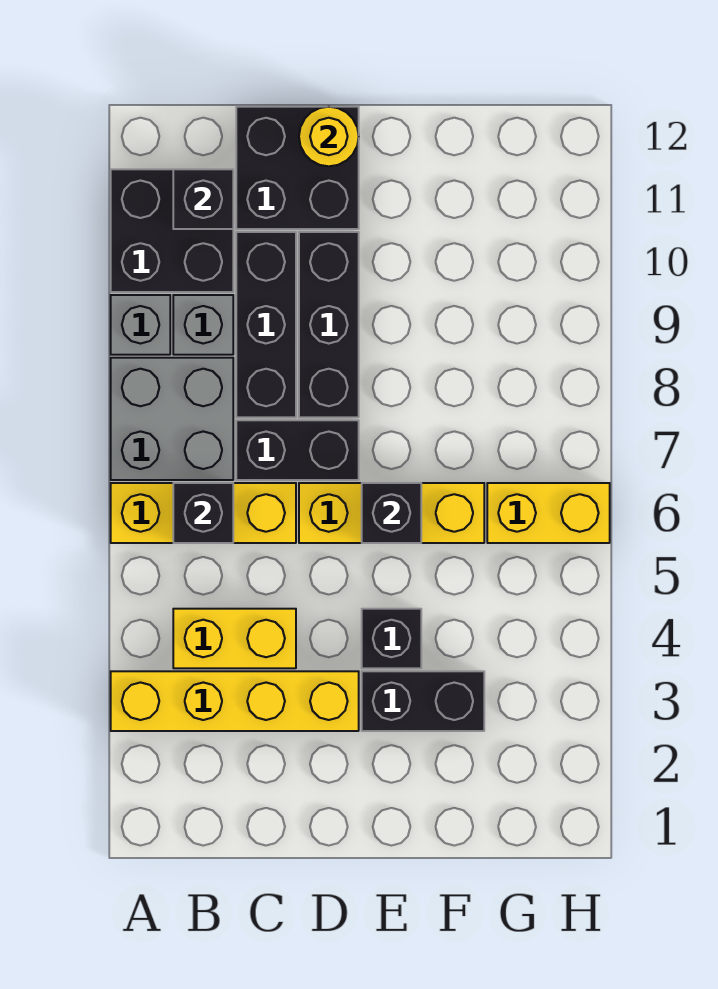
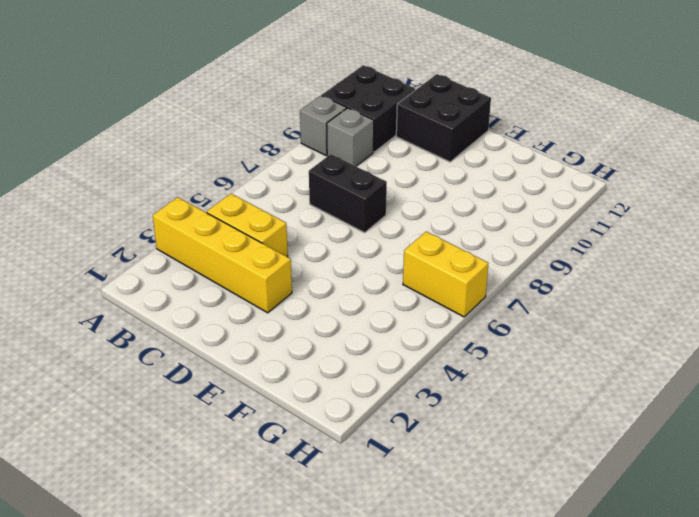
none -> yellow 1x3 brick [111,483,296,543]
none -> grey 2x2 brick [111,358,233,480]
none -> black 1x3 brick [236,232,296,417]

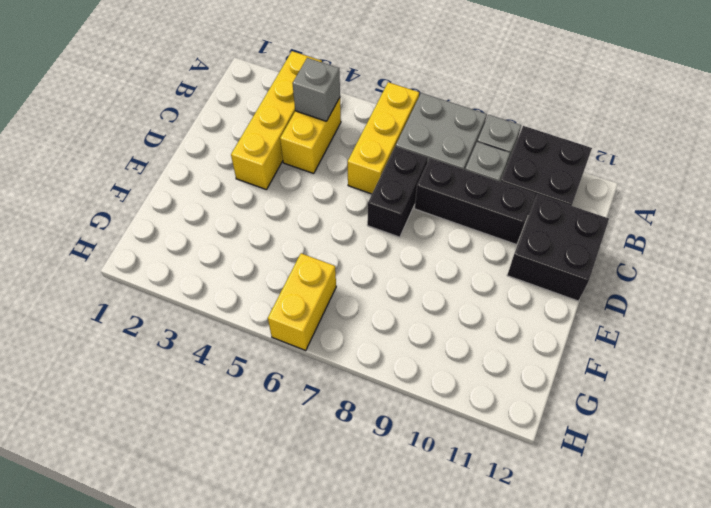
grey 1x1 brick [293,58,340,121] -> none
none -> yellow 1x3 brick [299,483,484,543]
none -> black 1x3 brick [299,232,359,417]
none -> black 1x2 brick [362,671,484,731]

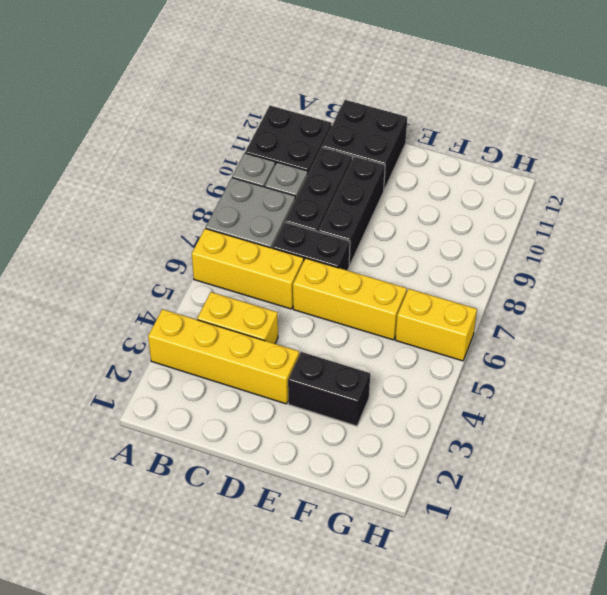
none -> black 1x1 brick [362,609,421,668]
none -> black 1x1 brick [173,483,233,543]
none -> black 1x1 brick [173,169,233,229]

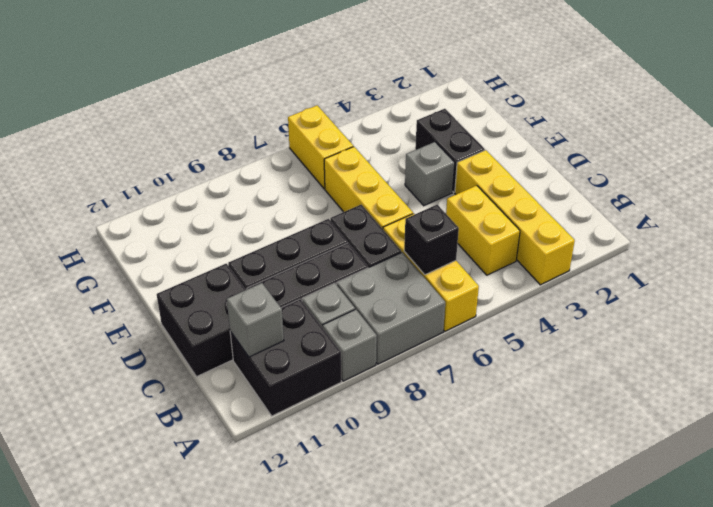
grey 1x1 brick [227,283,284,357] -> black 1x1 brick [173,169,233,229]
grey 1x1 brick [405,142,455,206] -> black 1x1 brick [362,609,421,668]
none -> yellow 1x1 round brick [299,107,359,166]
none -> black 1x1 brick [362,483,421,543]

